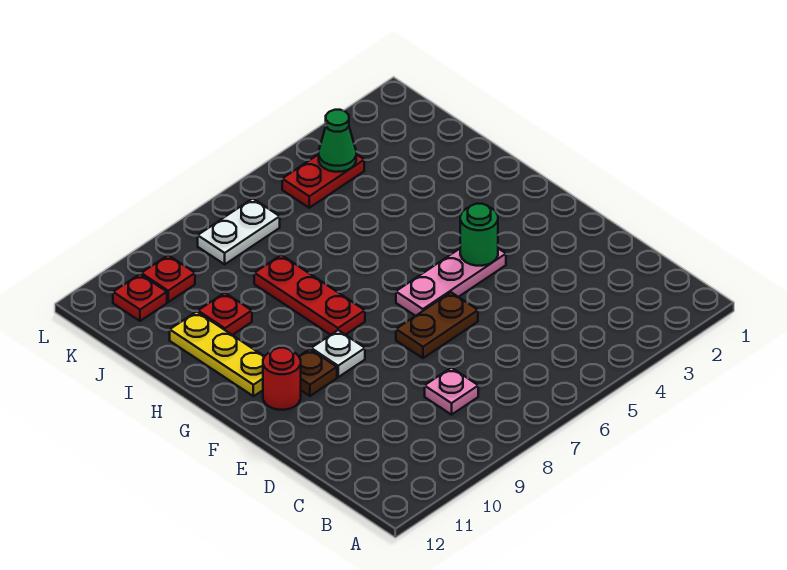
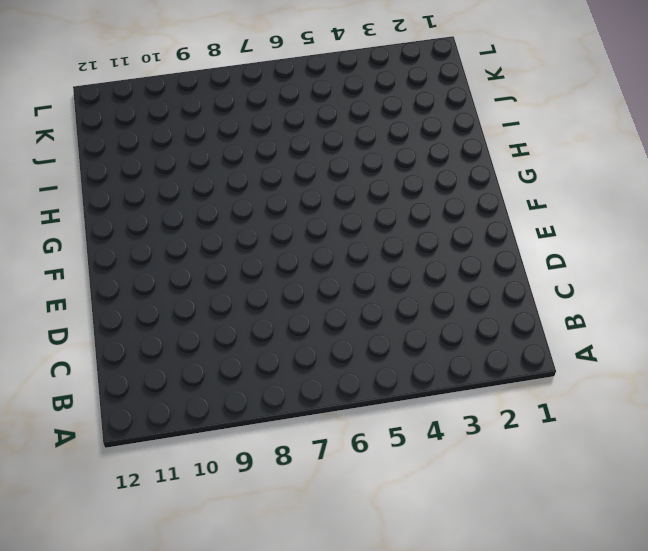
none -> pink 1x1 plate [425,368,478,415]
none -> brown 1x2 plate [396,292,478,358]
none -> pink 1x3 plate [396,248,506,316]

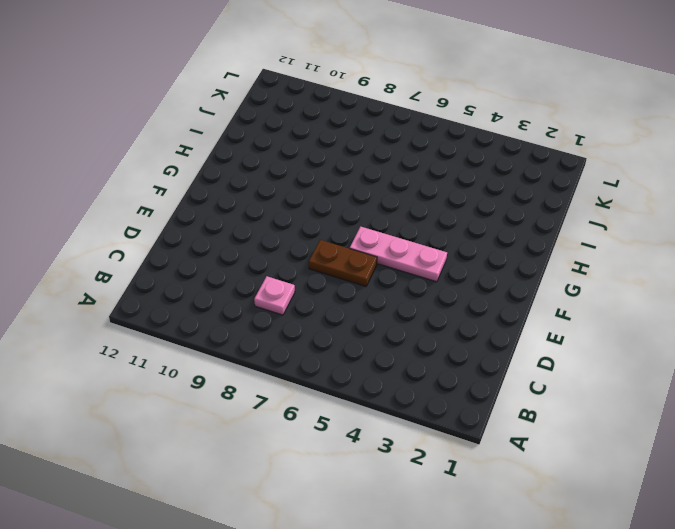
none -> white 1x1 plate [311,330,365,377]
none -> brown 1x1 plate [299,349,337,396]
none -> red 1x1 round brick [263,348,301,410]

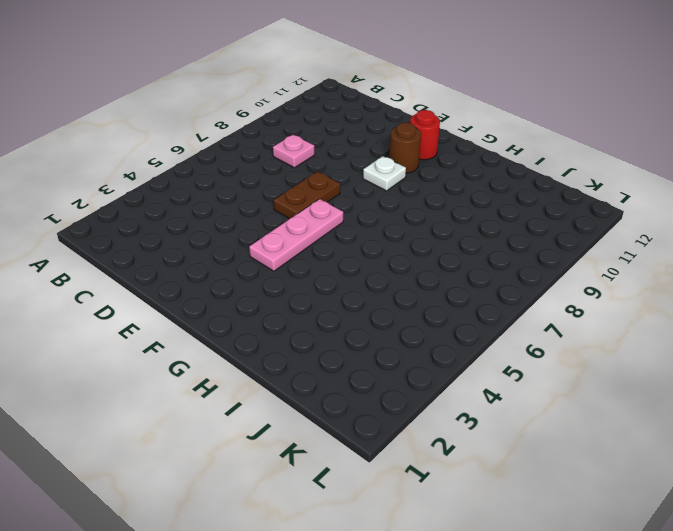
brown 1x1 round brick [390,123,421,173] -> brown 1x1 plate [299,349,337,396]
none -> red 1x3 plate [254,255,365,335]
none -> yellow 1x3 plate [170,312,264,396]
none -> red 1x1 plate [198,293,252,335]

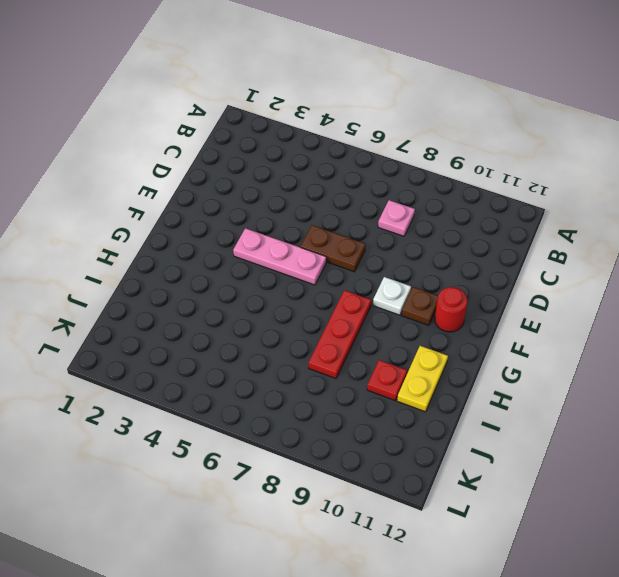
yellow 1x2 plate [397,346,448,412] -> yellow 1x3 plate [170,312,264,396]
none -> red 1x2 plate [282,154,364,208]
none -> white 1x2 plate [198,199,280,264]
none -> red 1x1 plate [141,255,195,302]

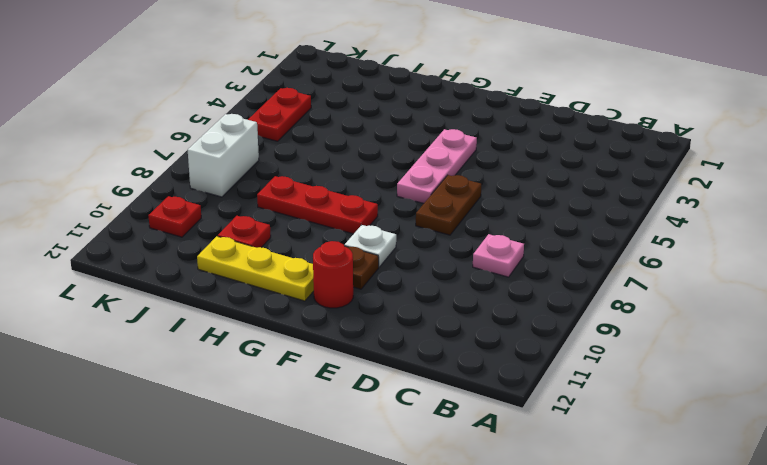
white 1x2 brick [188,114,259,197] -> white 1x2 plate [198,199,280,264]
none -> red 1x1 plate [113,274,167,321]
none -> green 1x1 round brick [460,204,498,266]
none -> green 1x1 cone [319,110,356,172]

